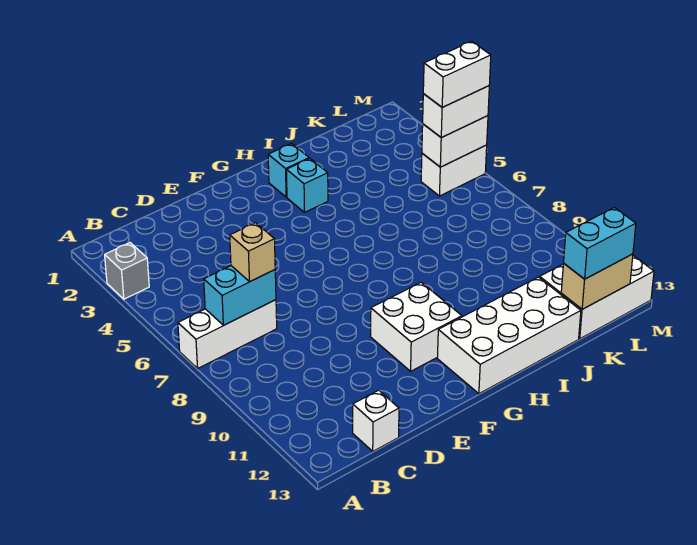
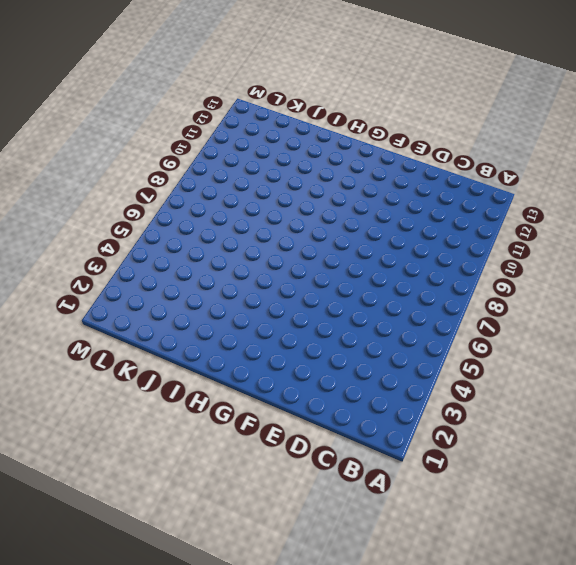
none -> grey 1x1 brick [105,243,149,299]
none -> white 1x3 brick [178,300,277,368]
none -> white 1x1 brick [353,390,399,451]

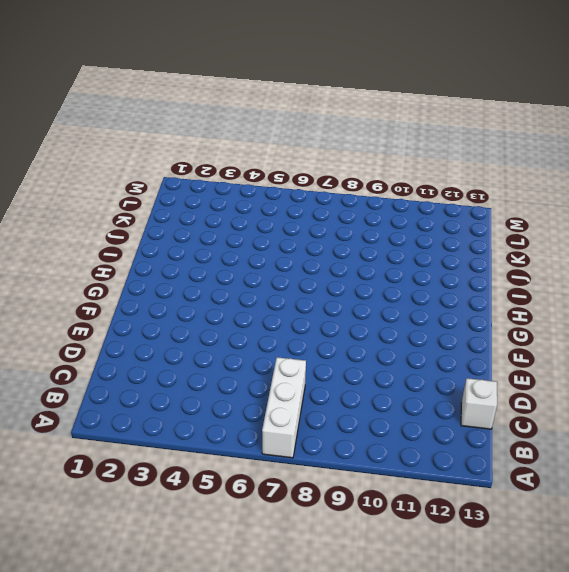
none -> grey 1x1 brick [105,243,149,299]
none -> white 2x2 brick [371,282,462,371]
none -> white 2x4 brick [437,277,581,394]

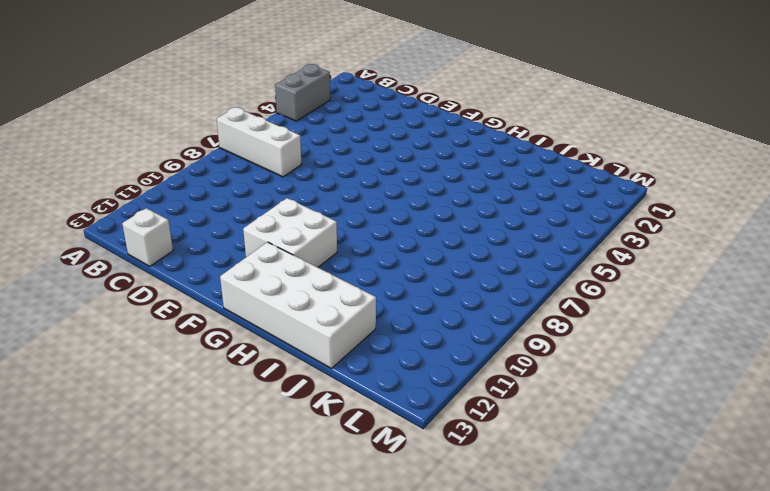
grey 1x2 brick [275,64,330,121] -> grey 1x1 brick [105,243,149,299]
none -> cyan 1x1 brick [268,144,309,197]
none -> cyan 1x1 brick [286,158,328,212]
none -> white 2x3 brick [540,256,654,339]

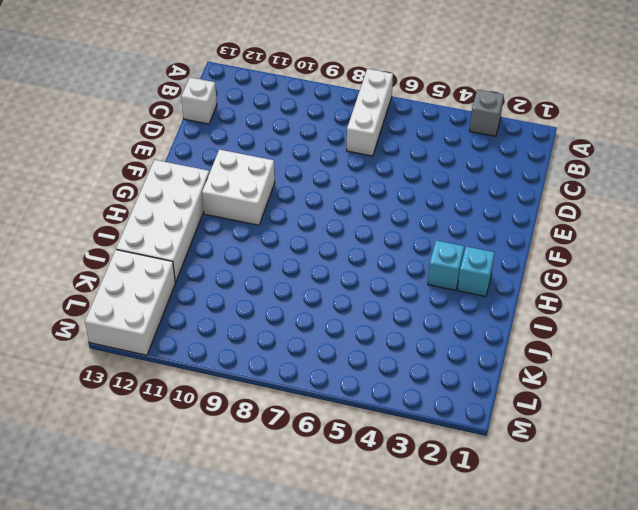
none -> white 1x2 brick [421,145,487,196]
none -> cyan 1x2 brick [204,266,276,325]
none -> tan 1x2 brick [561,254,633,309]

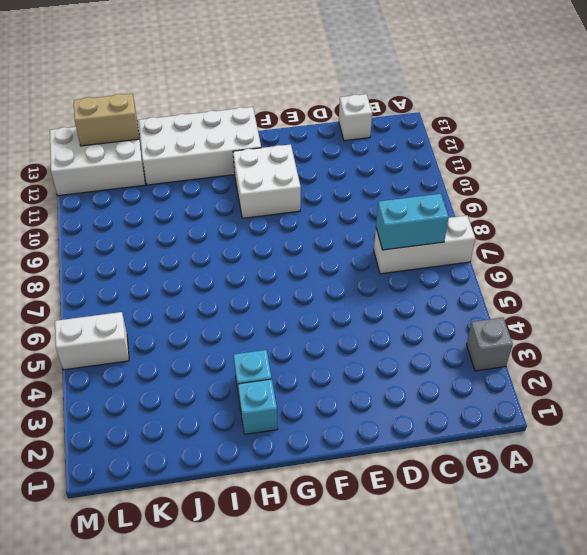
none -> white 1x2 brick [422,116,488,167]
none -> tan 1x1 brick [230,223,275,282]
none -> cyan 1x2 brick [564,208,636,279]

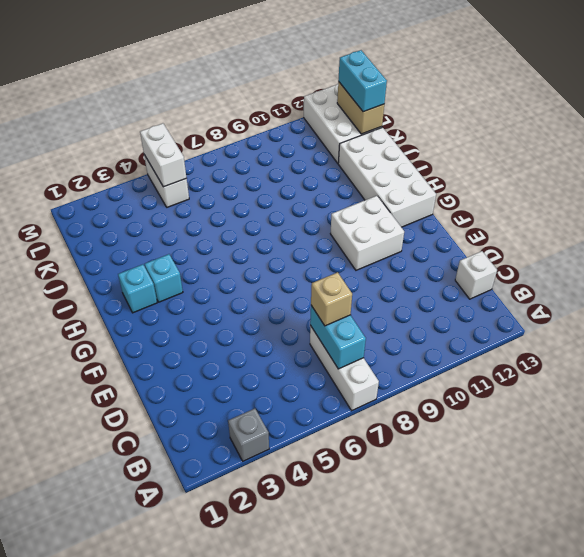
none -> white 1x2 brick [423,86,489,138]
none -> white 1x2 brick [423,41,491,107]

